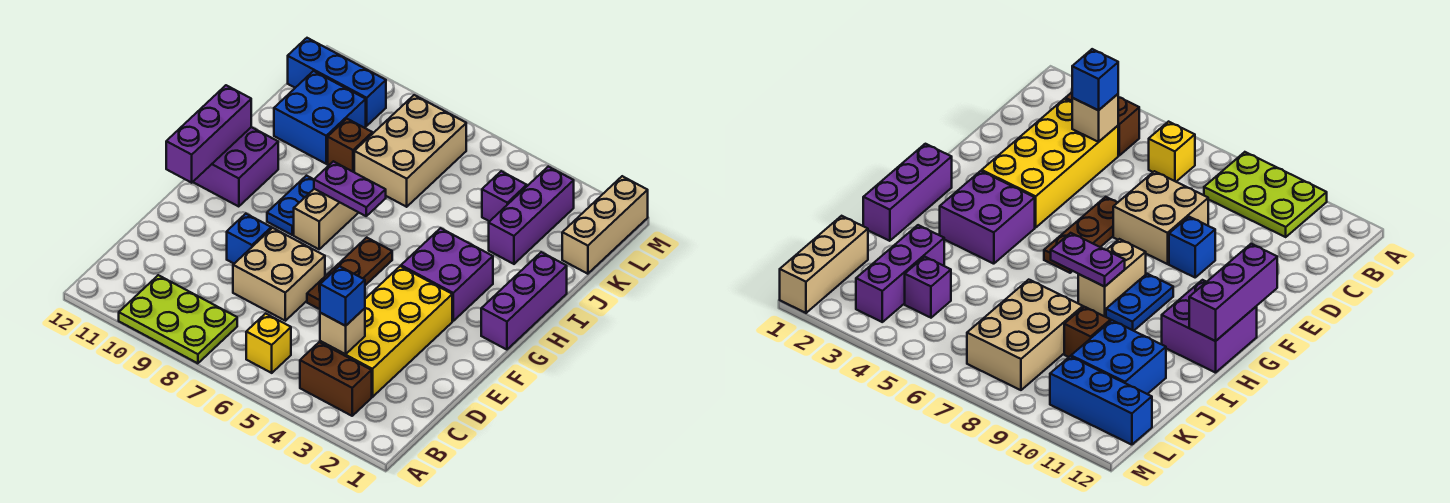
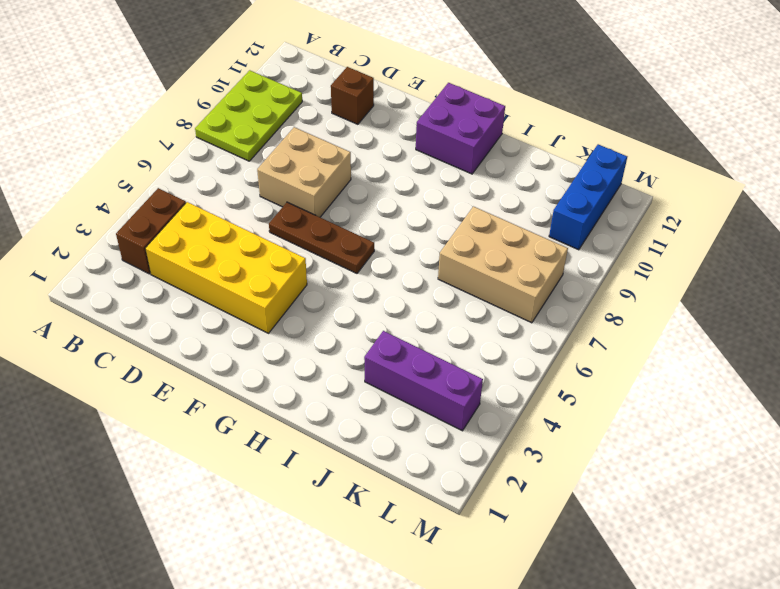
brown 1x1 brick [331,67,374,124] -> brown 1x1 brick moved to [328,119,372,172]
none -> yellow 1x1 brick [246,314,291,373]
none -> blue 1x1 brick [227,214,271,264]
none -> purple 1x3 brick [481,252,567,350]

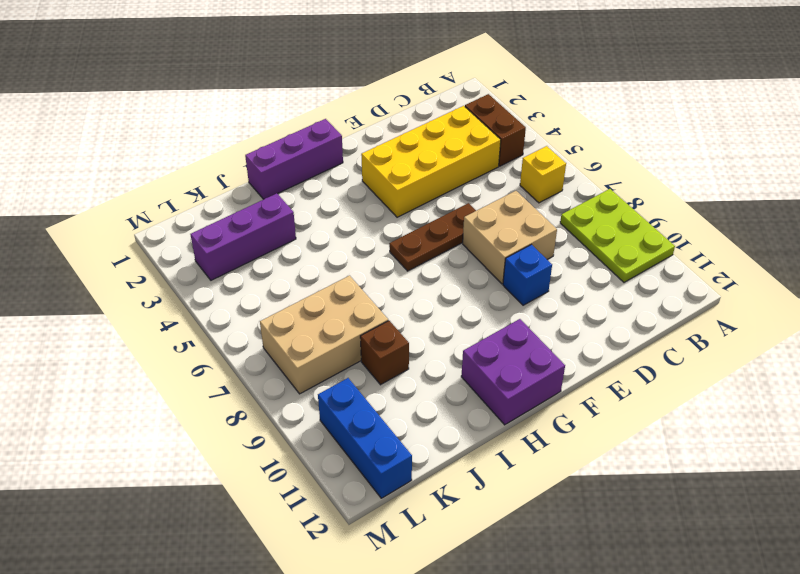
none -> purple 2x2 brick [401,228,493,321]
none -> tan 1x2 brick [294,189,359,249]
none -> blue 1x2 plate [267,176,314,235]

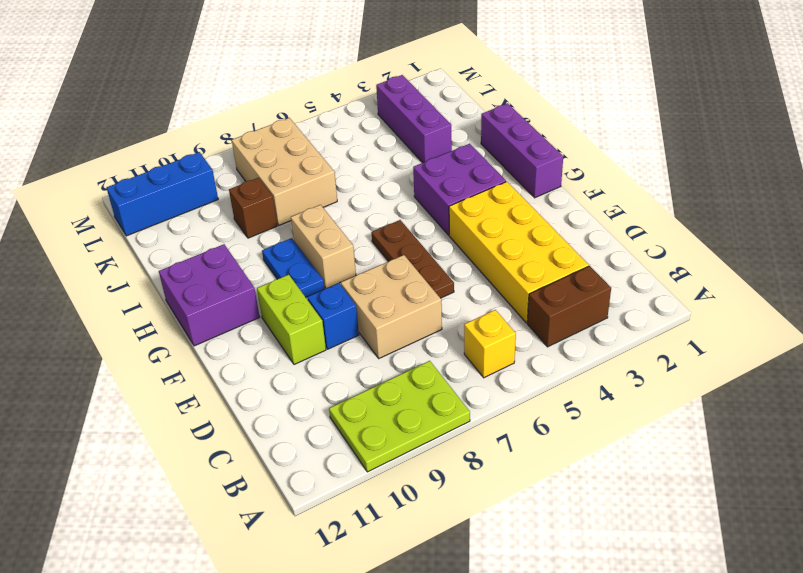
lime 1x2 brick [257,275,326,364] -> none
none -> blue 2x2 brick [274,71,366,164]
none -> tan 1x3 brick [562,176,648,274]
none -> purple 1x1 brick [482,171,527,221]

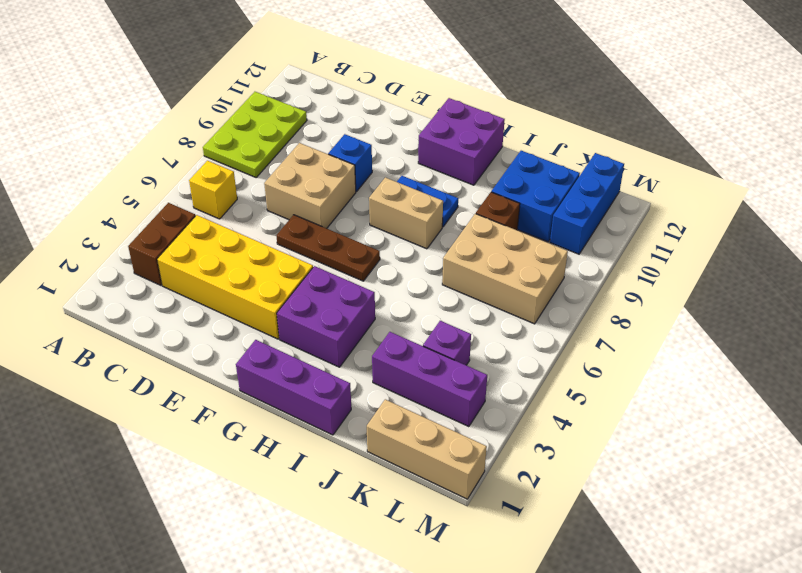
none -> tan 1x1 brick [320,308,365,354]
none -> purple 1x3 brick [166,85,251,183]
none -> purple 1x2 plate [314,161,386,216]

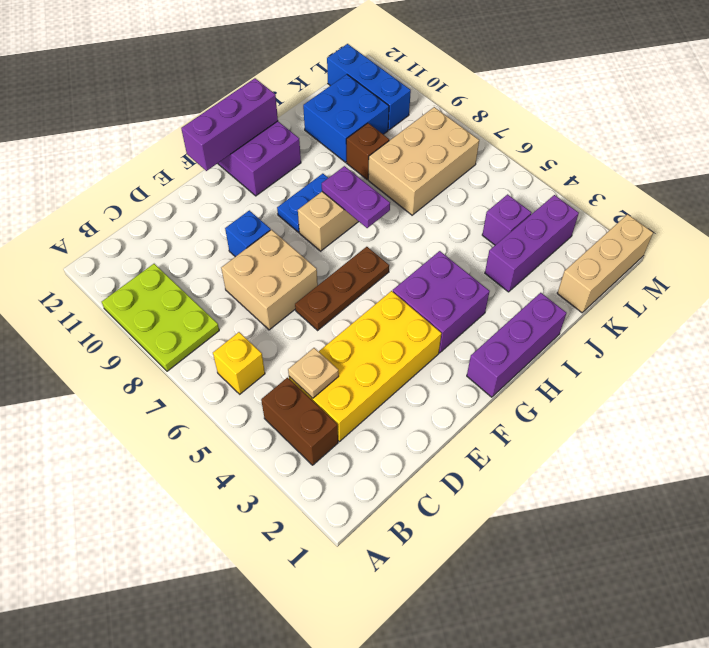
tan 1x1 plate [288,348,339,398] -> tan 1x1 brick [320,308,365,354]
none -> blue 1x1 brick [320,266,365,326]

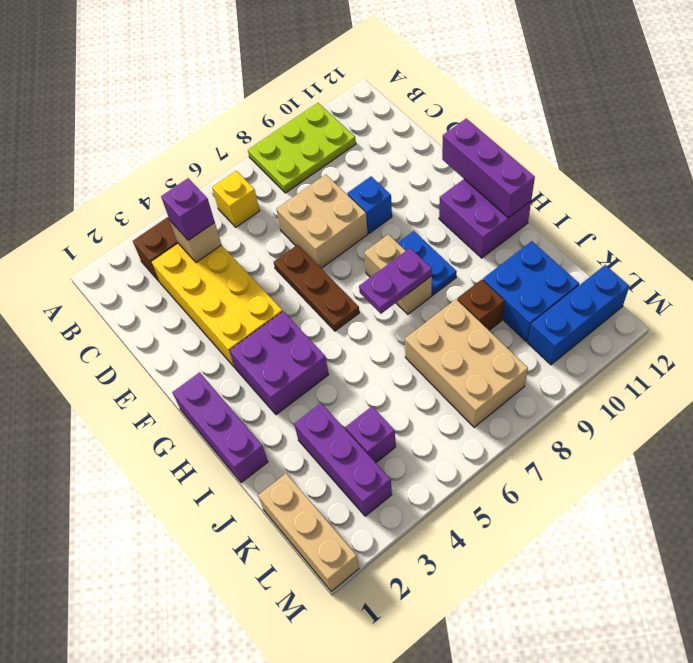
purple 1x1 brick [161,178,215,240] -> blue 1x1 brick [320,266,365,326]

